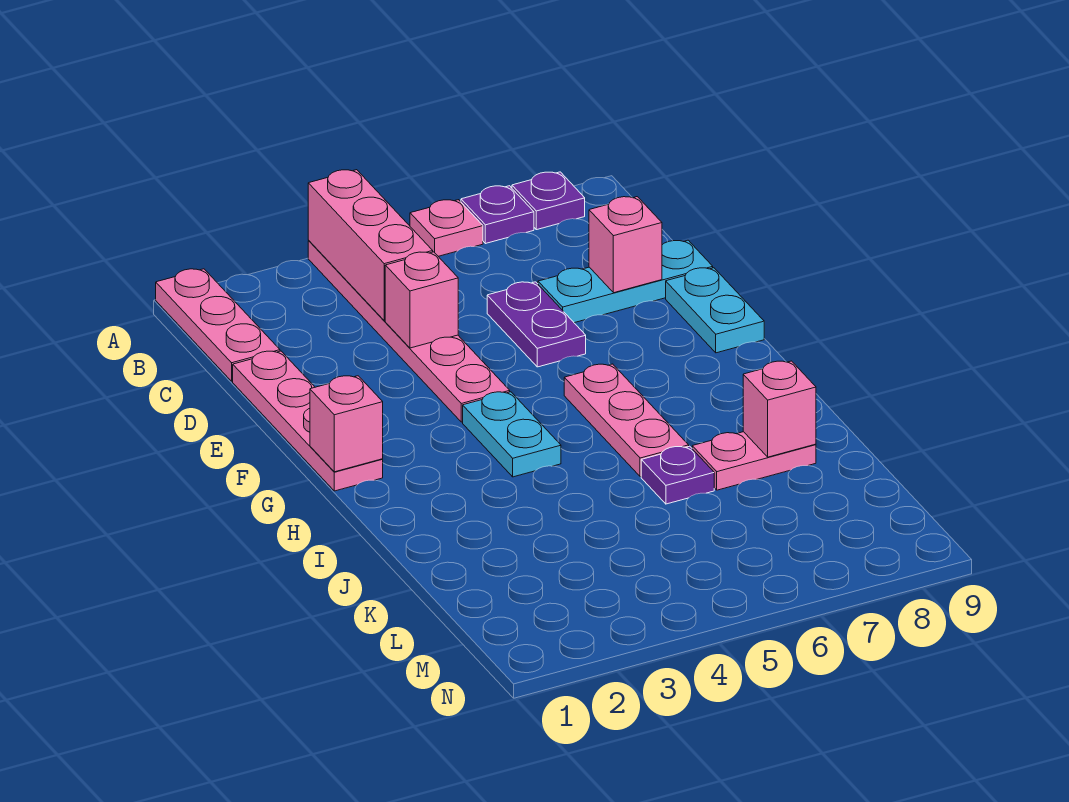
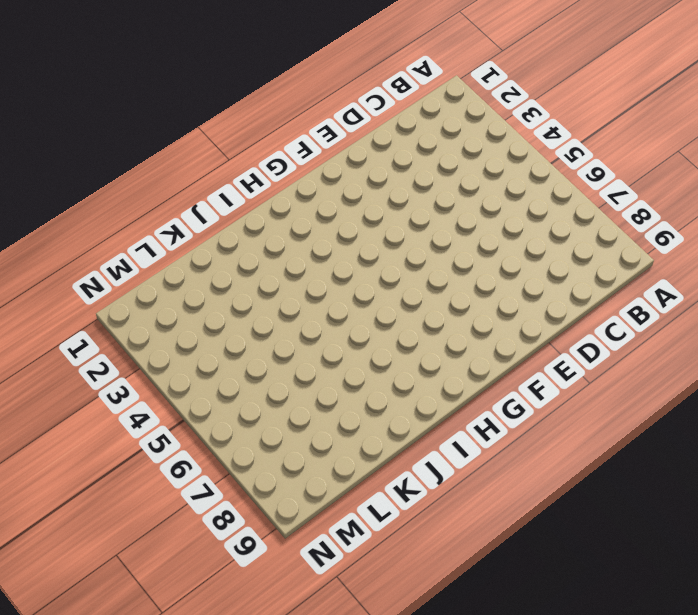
none -> pink 1x3 plate [156,269,280,381]
none -> pink 1x6 plate [308,241,510,422]
none -> pink 1x1 plate [410,200,483,256]

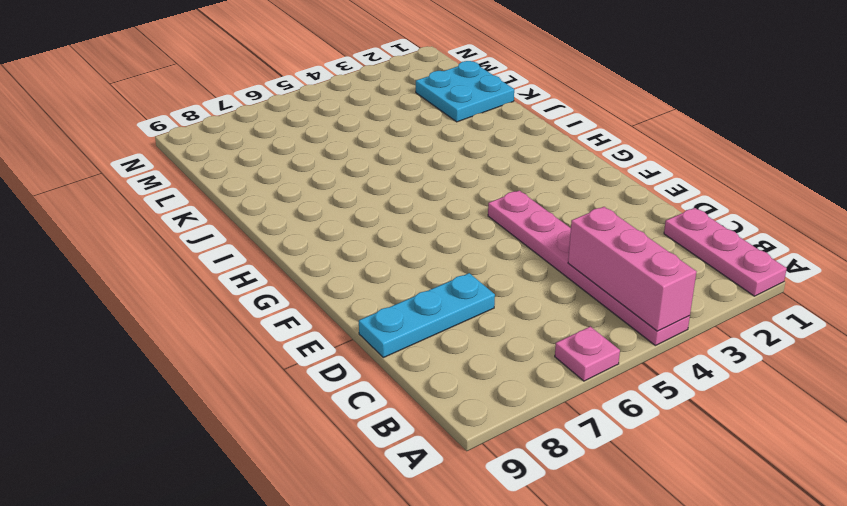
cyan 2x2 plate [416,61,514,122] -> none
none -> purple 1x1 plate [461,186,534,244]
none -> purple 1x1 plate [512,172,585,230]
none -> pink 1x4 plate [233,351,383,491]

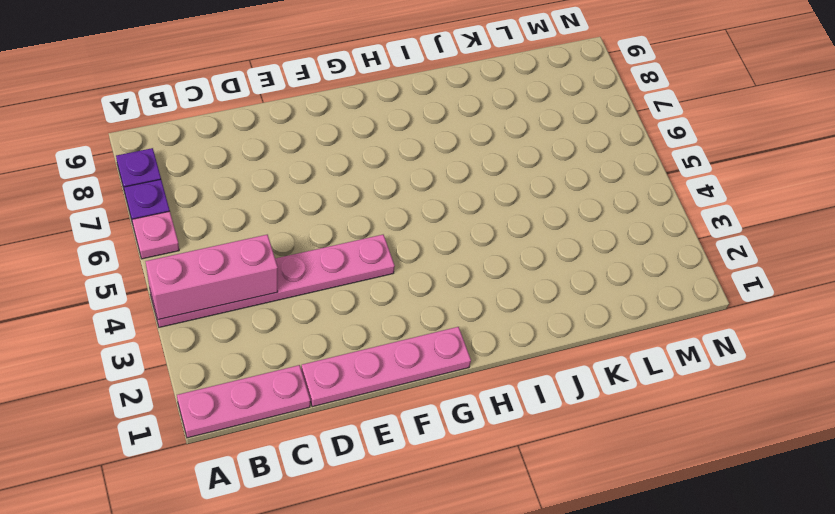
none -> purple 1x2 plate [487,282,586,367]
none -> cyan 1x3 plate [538,240,713,323]
none -> cyan 1x2 plate [666,268,764,353]

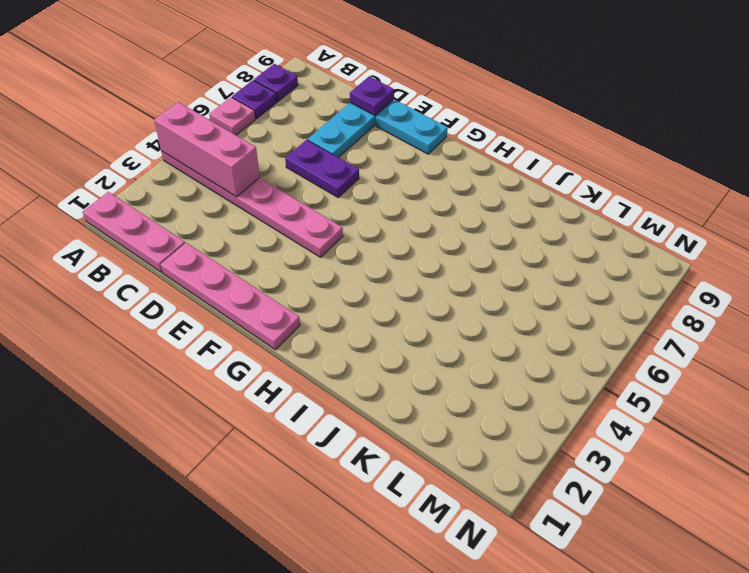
purple 1x1 plate [350,76,394,115] -> purple 1x1 plate moved to [641,446,714,504]
none -> cyan 1x2 plate [463,392,561,477]
none -> pink 1x3 plate [564,364,689,477]
none -> pink 1x2 plate [692,432,816,490]

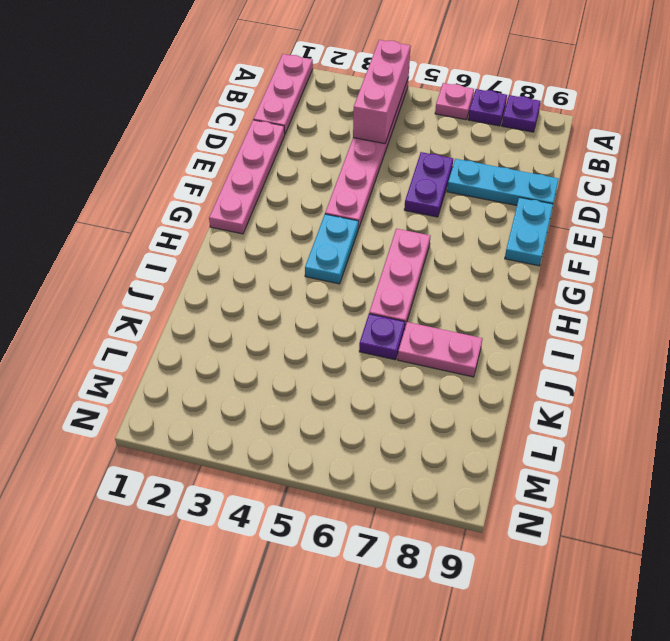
none -> pink 1x1 brick [385,252,458,348]
none -> pink 1x1 brick [589,197,662,293]
none -> pink 1x1 brick [310,376,383,472]

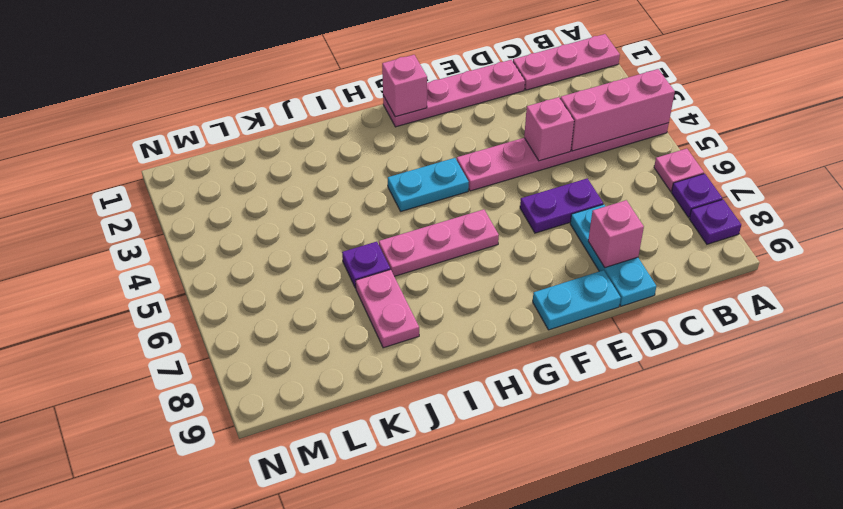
none -> pink 1x1 brick [743,361,816,457]

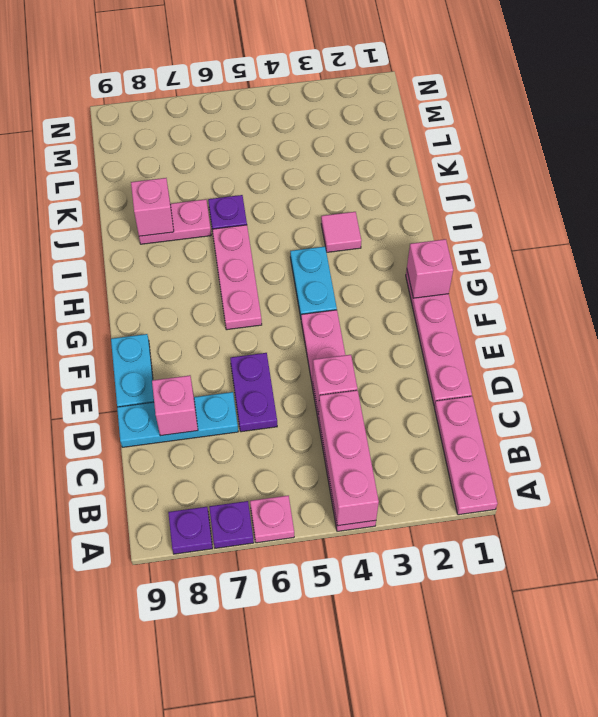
pink 1x1 tile [321,212,362,252] -> none

